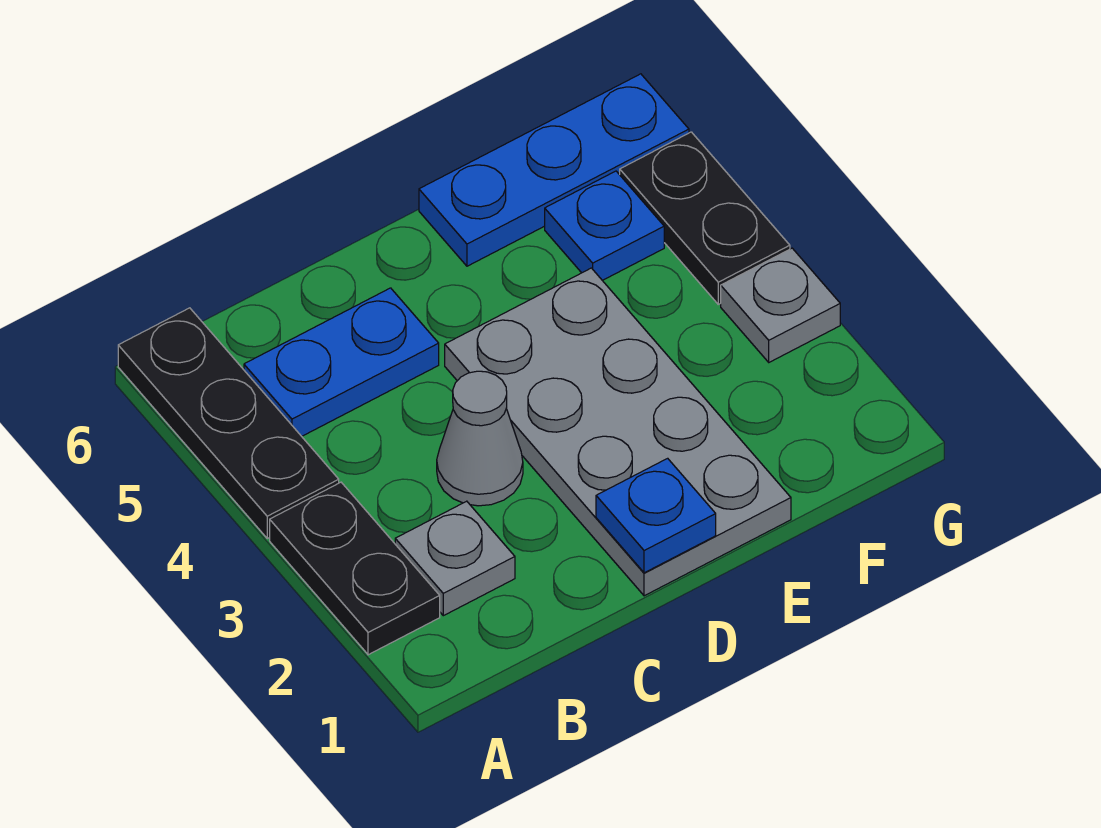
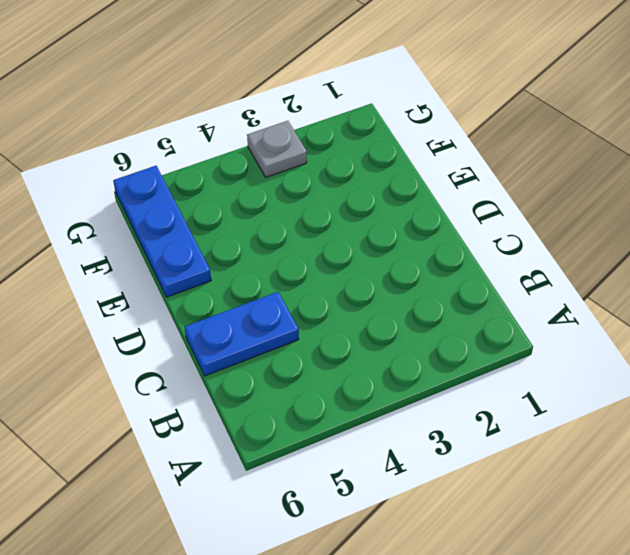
blue 1x2 plate [185,292,299,376] -> blue 1x2 plate turned to [244,288,439,436]
none -> black 1x2 plate [270,482,440,655]
none -> black 1x3 plate [118,308,339,538]

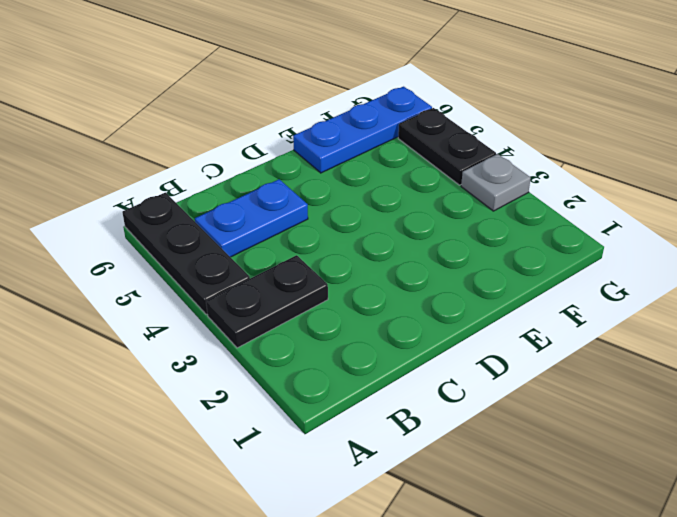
black 1x2 plate [206,255,328,348] -> black 1x2 plate turned to [270,482,440,655]
none -> grey 1x1 plate [395,501,515,616]
none -> grey 1x1 cone [437,371,523,506]

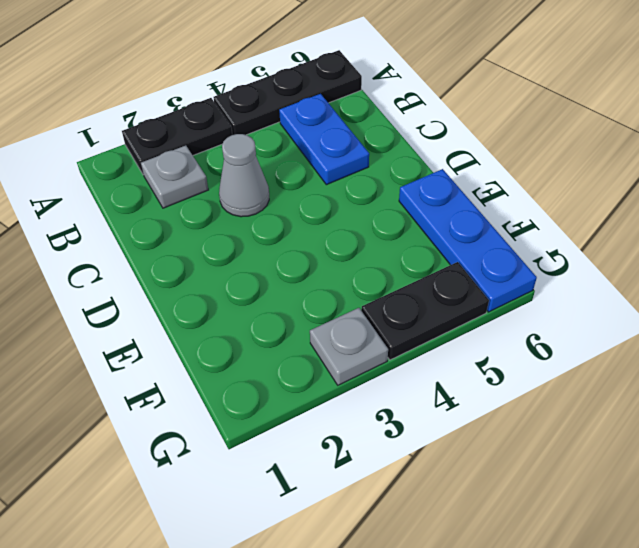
none -> grey 2x4 plate [445,268,791,596]
none -> blue 1x1 plate [545,171,664,280]

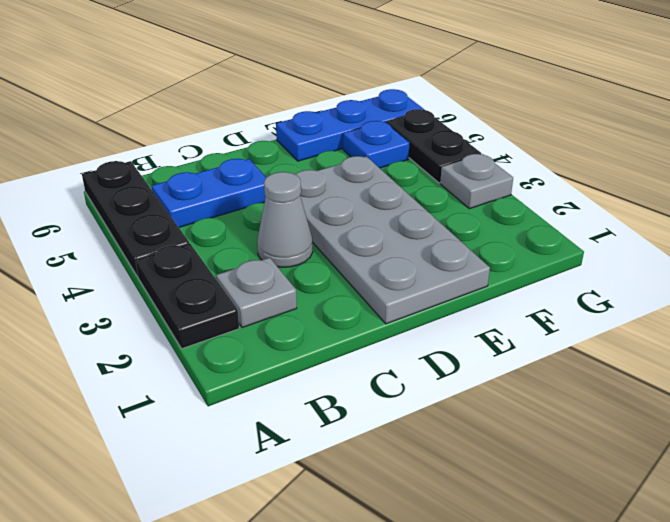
none -> blue 1x1 plate [596,458,716,573]

